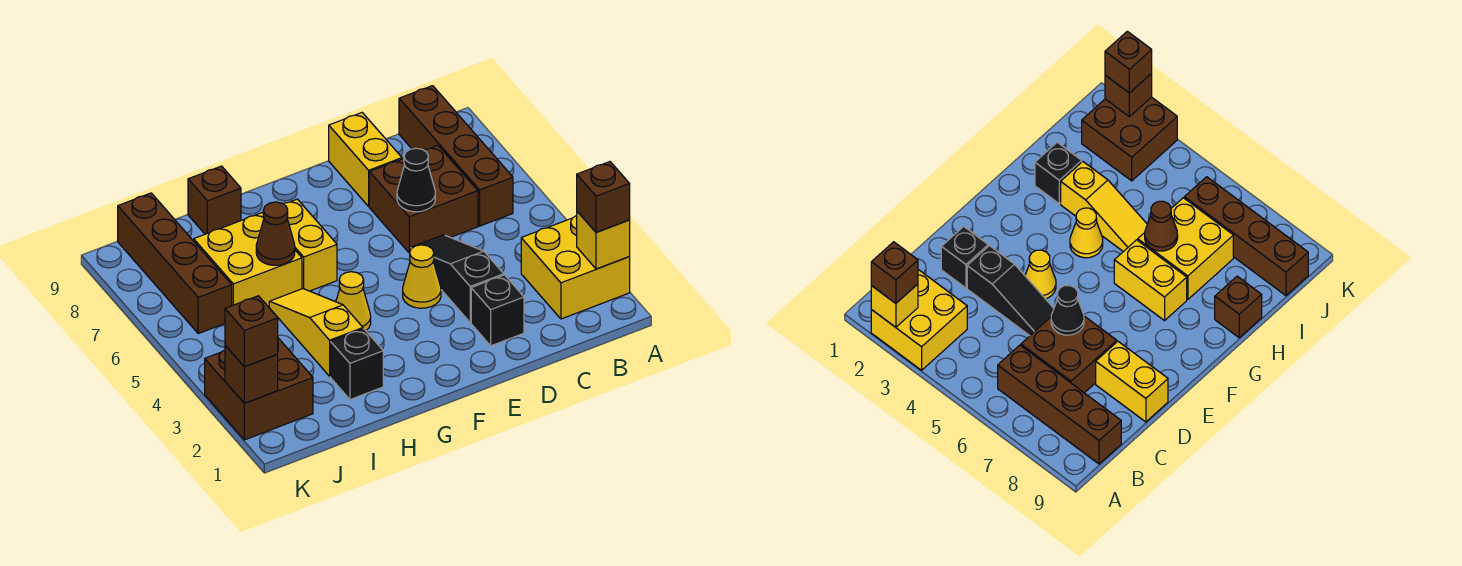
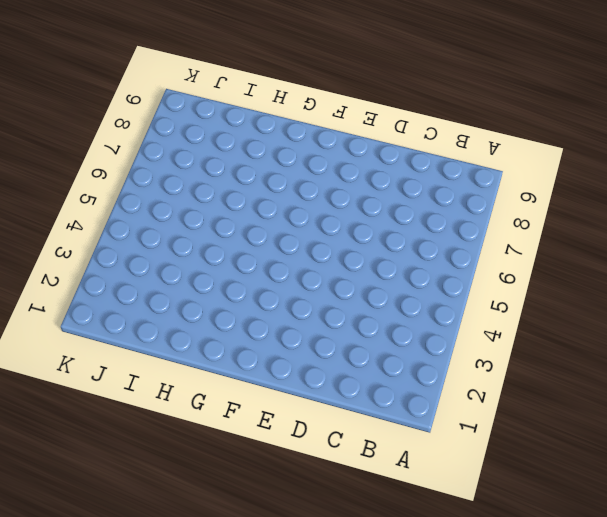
none -> yellow 2x2 brick [521,216,630,319]
none -> brown 1x4 brick [399,86,513,226]
none -> brown 2x2 brick [369,146,478,253]

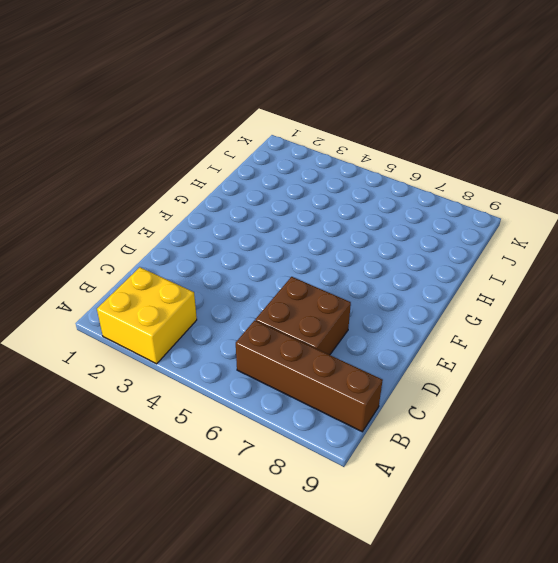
none -> black 1x1 brick [471,275,524,346]
none -> black 1x3 slope [410,235,504,323]
none -> yellow 1x2 brick [329,113,402,206]

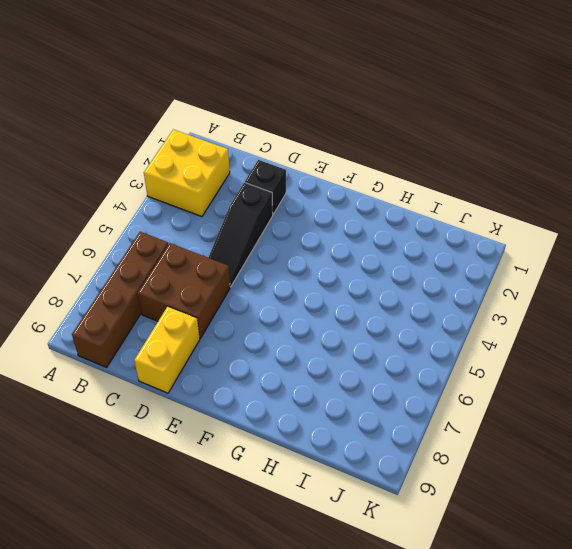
none -> yellow 1x1 cone [403,245,441,308]
none -> yellow 1x1 cone [336,272,371,330]
none -> yellow 1x2 brick [284,199,337,291]

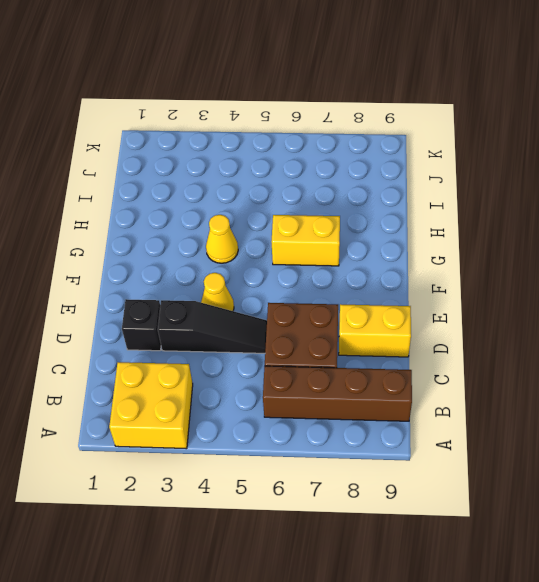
none -> black 1x1 brick [330,329,383,400]
none -> yellow 1x3 slope [269,289,363,376]
none -> yellow 2x2 brick [194,213,302,307]

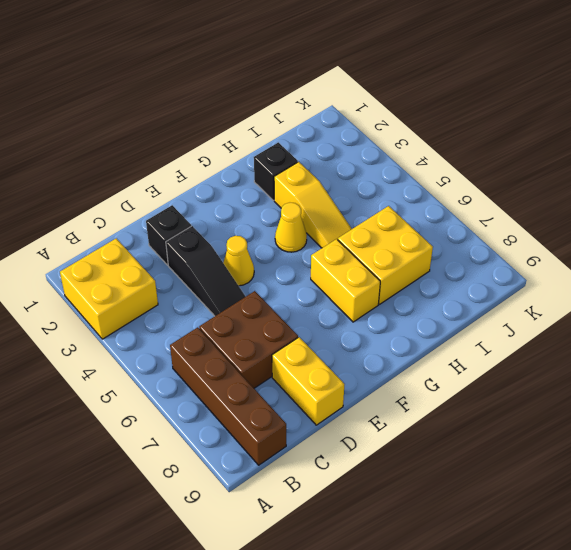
none -> brown 1x1 brick [188,166,241,234]
none -> brown 2x2 brick [205,338,313,440]
none -> brown 1x4 brick [118,193,232,334]

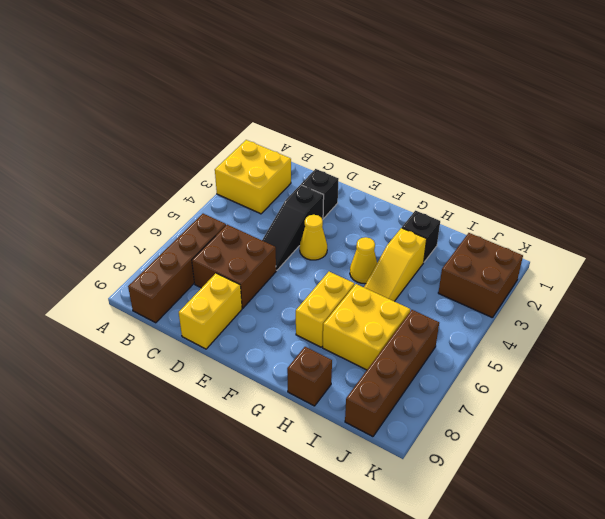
none -> yellow 1x1 brick [577,211,630,269]
none -> black 1x1 cone [397,148,435,212]
none -> brown 1x1 cone [256,202,295,265]

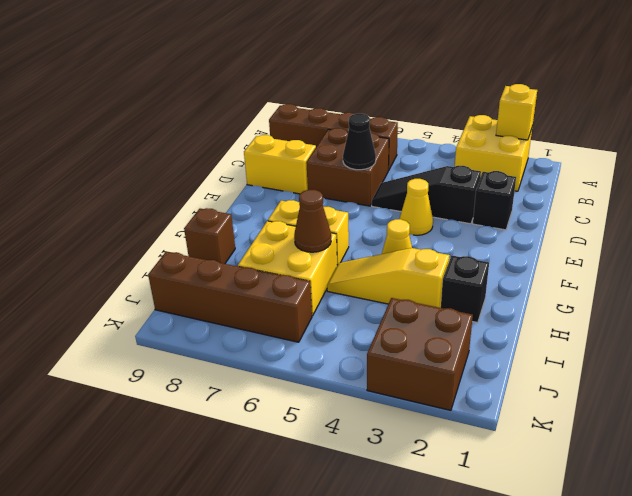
none -> brown 1x1 brick [225,345,278,403]
none -> brown 1x1 brick [577,162,630,232]
none -> brown 1x1 brick [225,296,278,367]

